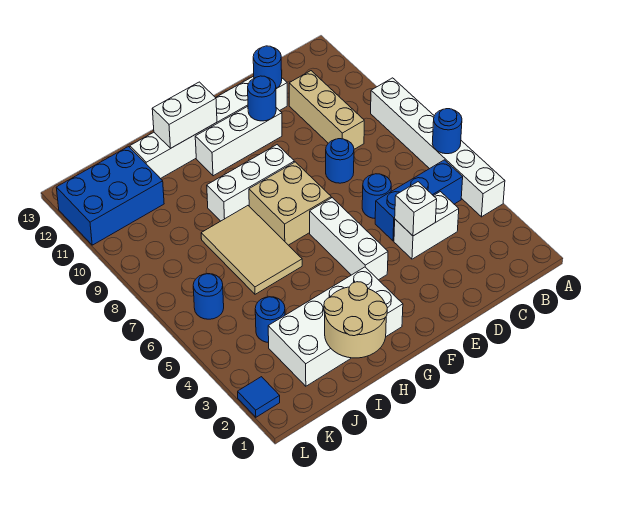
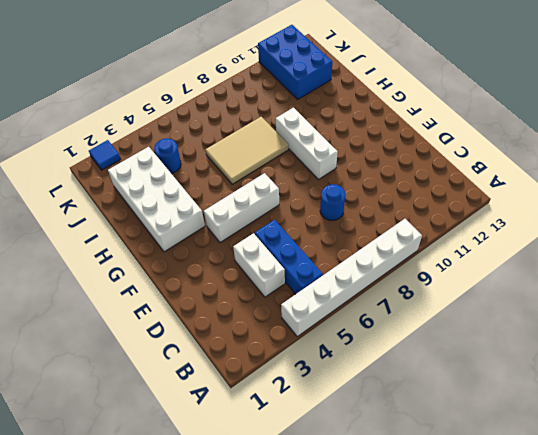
none -> tan 1x3 brick [289,71,364,149]
none -> blue 1x1 round brick [362,174,391,218]
none -> white 1x6 brick [130,76,287,179]

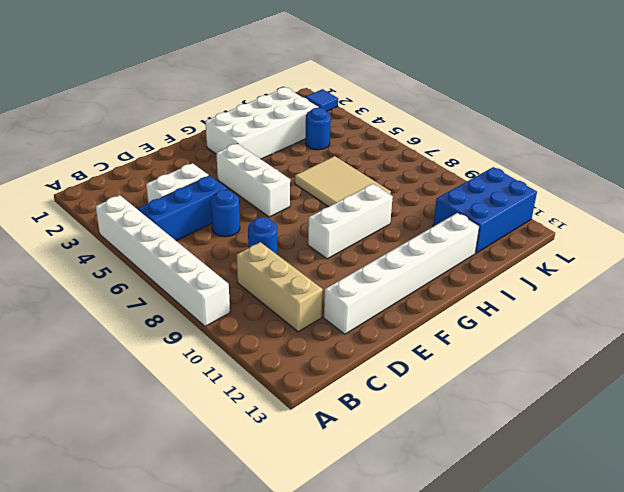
none -> white 1x3 brick [195,106,282,176]
none -> tan 2x2 brick [249,162,331,245]
none -> blue 1x1 round brick [193,274,224,319]

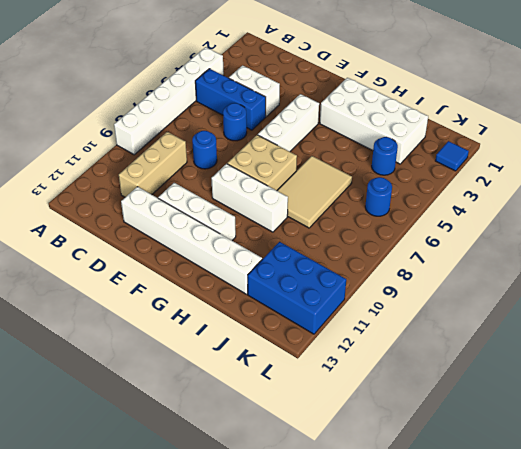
none -> blue 1x1 round brick [432,109,462,154]
none -> white 1x1 brick [395,182,437,236]
none -> blue 1x1 round brick [253,46,282,88]

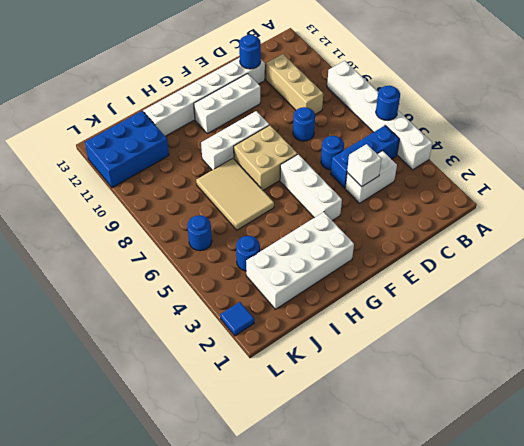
none -> blue 1x1 round brick [248,76,276,121]
none -> white 1x2 brick [152,82,217,148]
none -> tan 2x2 round brick [324,282,387,358]

